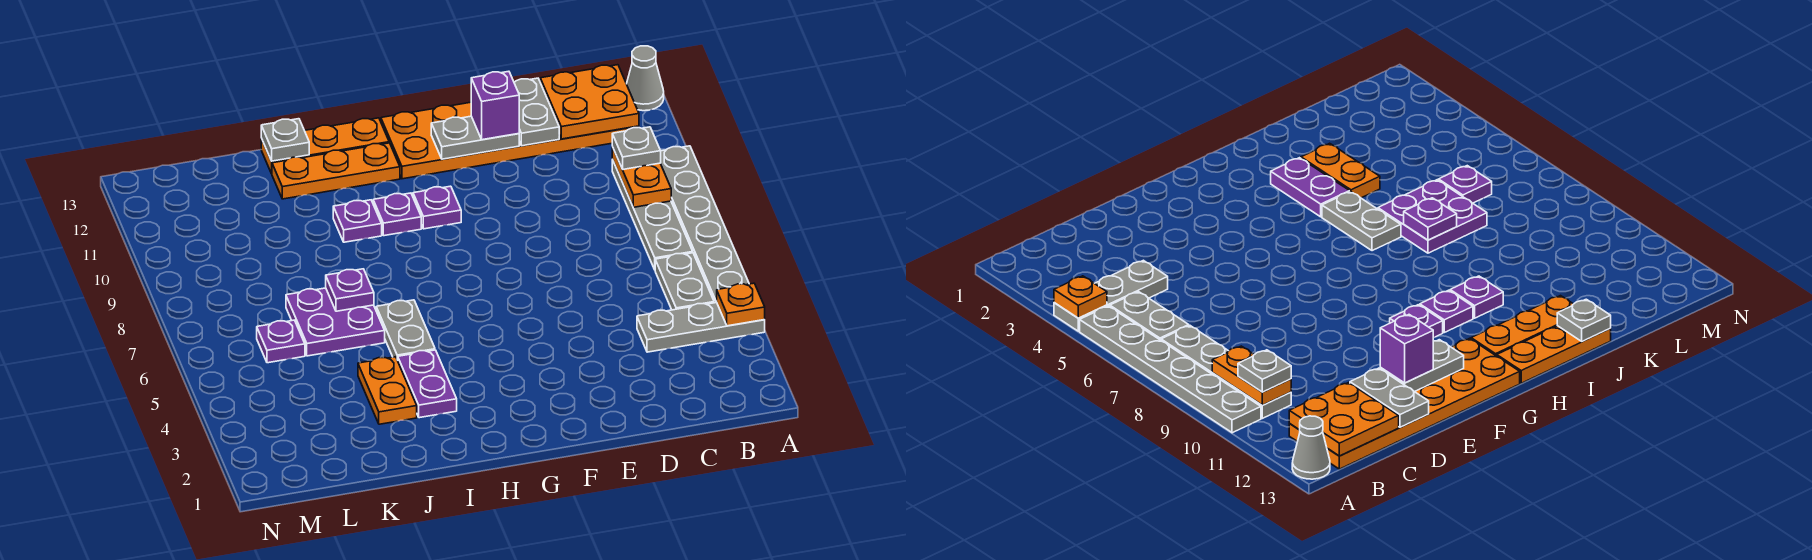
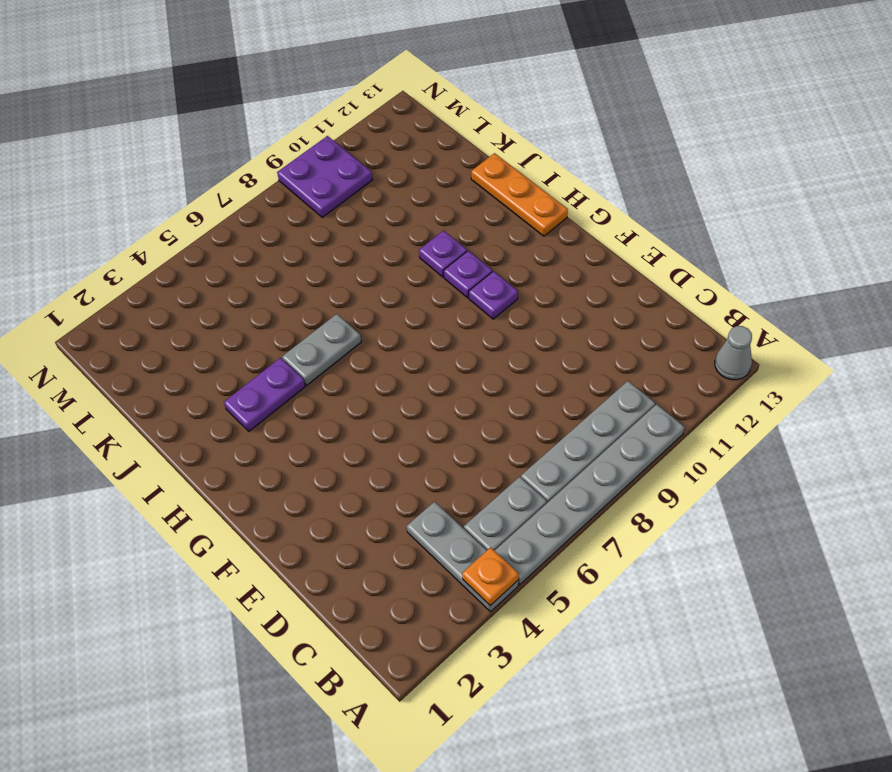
purple 2x2 plate [277,136,372,217] -> purple 2x2 plate moved to [286,288,385,356]
none -> orange 2x6 plate [381,102,639,179]
none -> orange 1x3 plate [272,143,400,199]
none -> orange 1x2 plate [358,357,417,424]

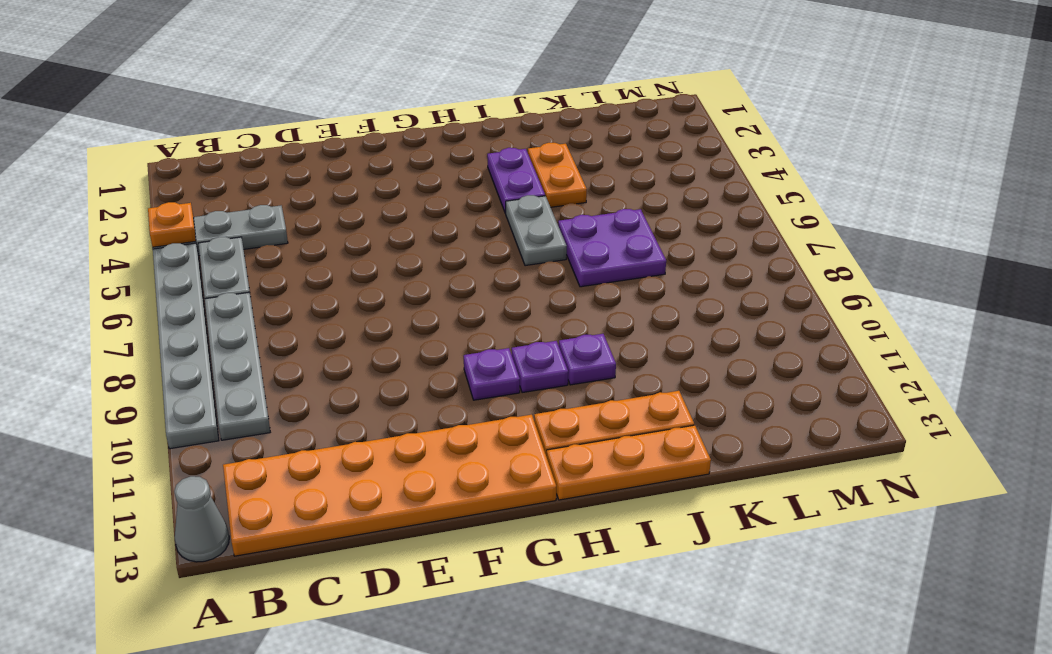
none -> purple 1x1 plate [257,320,305,363]
none -> orange 1x2 plate [612,147,671,207]
none -> orange 2x2 plate [540,65,639,139]

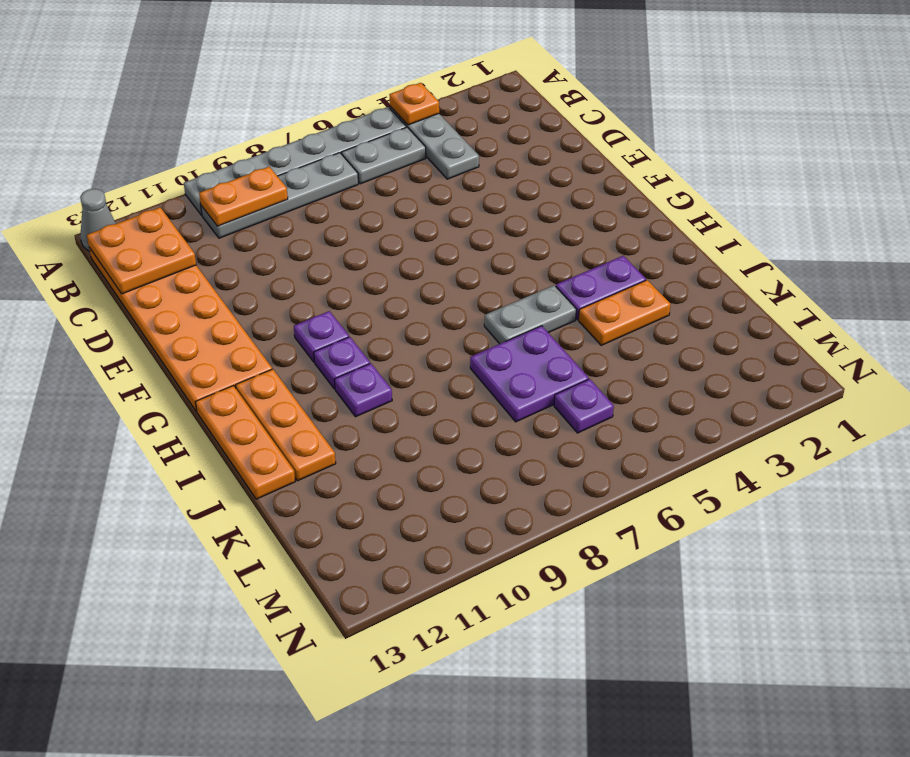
none -> grey 1x2 plate [514,78,559,146]
none -> grey 1x2 plate [431,116,519,159]
none -> purple 1x1 plate [326,269,374,311]

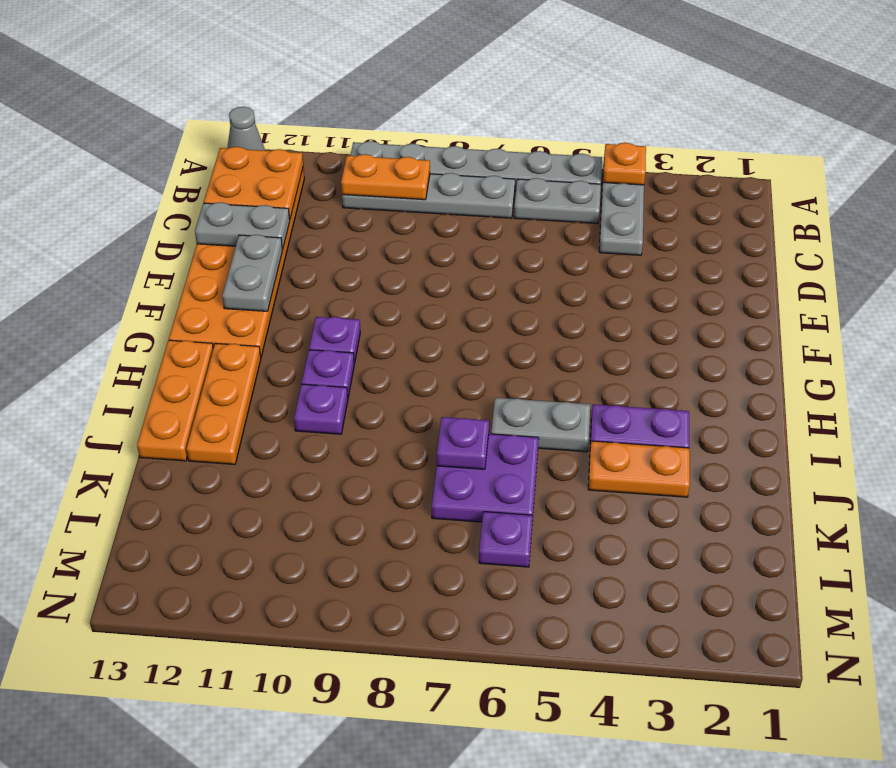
none -> grey 1x1 plate [261,119,309,161]
none -> grey 1x1 plate [612,127,661,169]
none -> purple 1x1 brick [471,71,519,140]

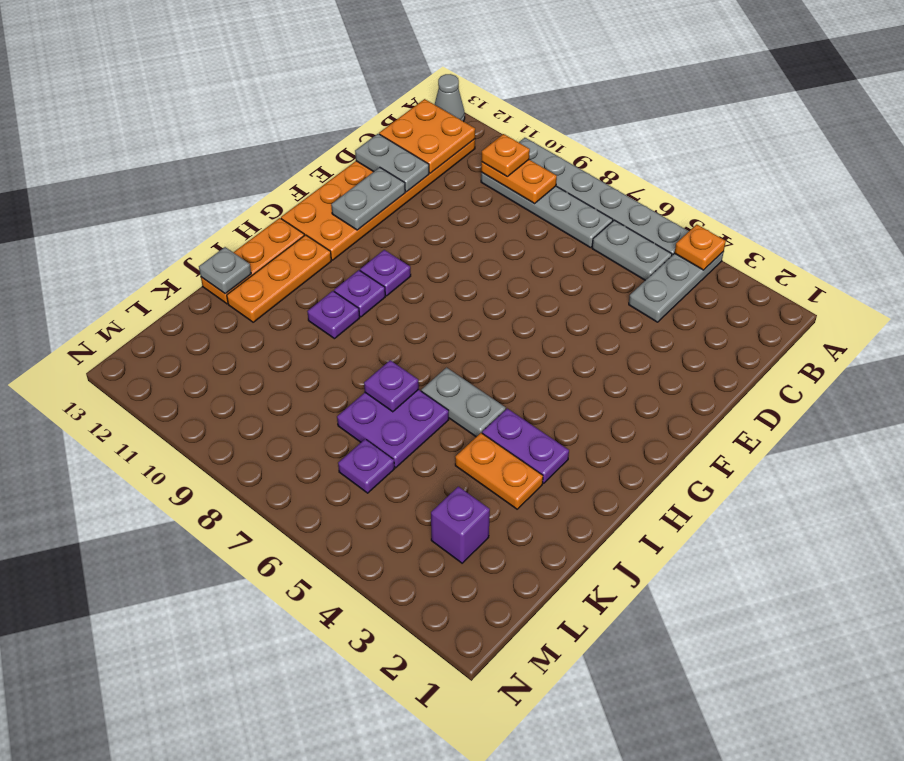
orange 1x1 plate [481,134,530,176] -> grey 1x1 plate [612,127,661,169]
purple 1x1 brick [431,487,490,563] -> purple 1x1 brick moved to [471,71,519,140]

